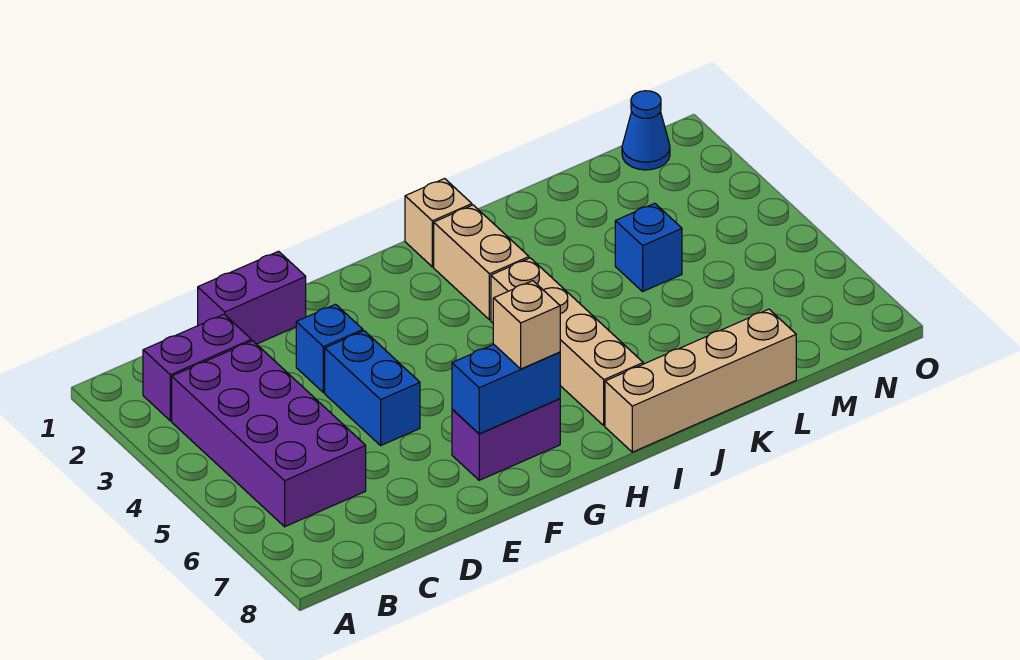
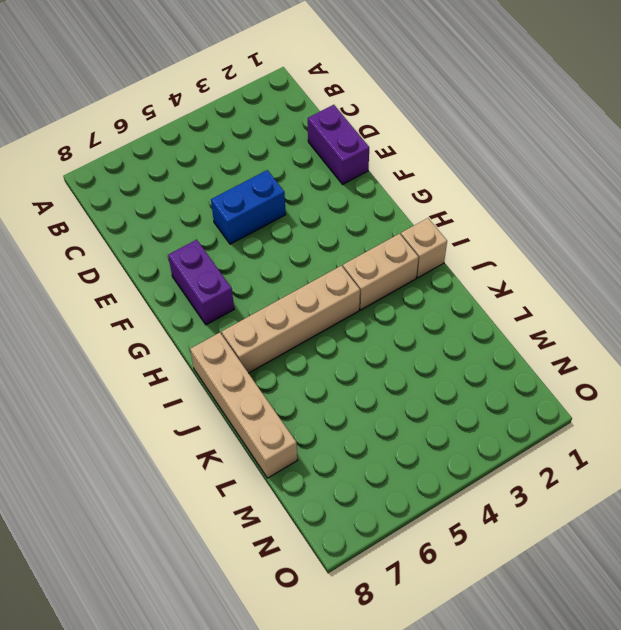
none -> purple 1x2 brick [143,314,251,421]
none -> purple 2x4 brick [172,341,366,527]
none -> blue 1x1 brick [296,304,363,393]

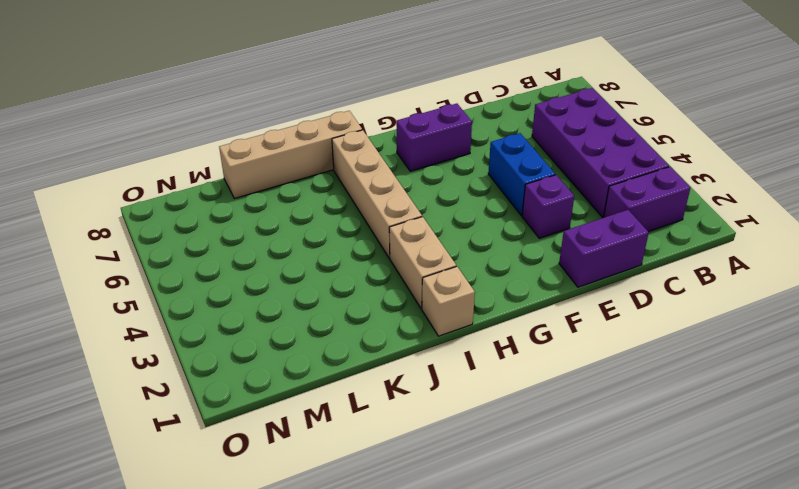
purple 1x1 brick [522,175,574,238] -> blue 1x1 brick [296,304,363,393]
none -> blue 1x1 brick [615,203,682,291]
none -> blue 1x1 cone [622,91,670,170]
none -> blue 1x2 brick [452,344,560,434]

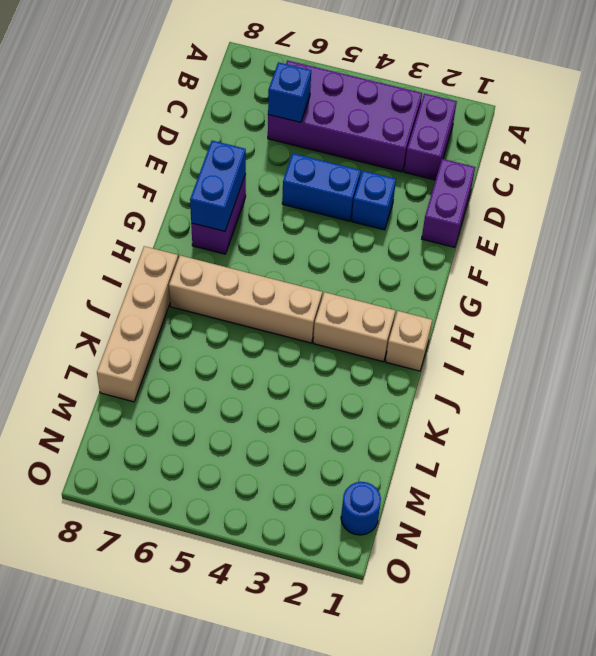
blue 1x1 brick [268,62,311,122] -> blue 1x1 brick moved to [615,203,682,291]
blue 1x1 round brick [341,482,381,535] -> blue 1x1 cone [622,91,670,170]
none -> tan 1x1 brick [493,281,560,369]

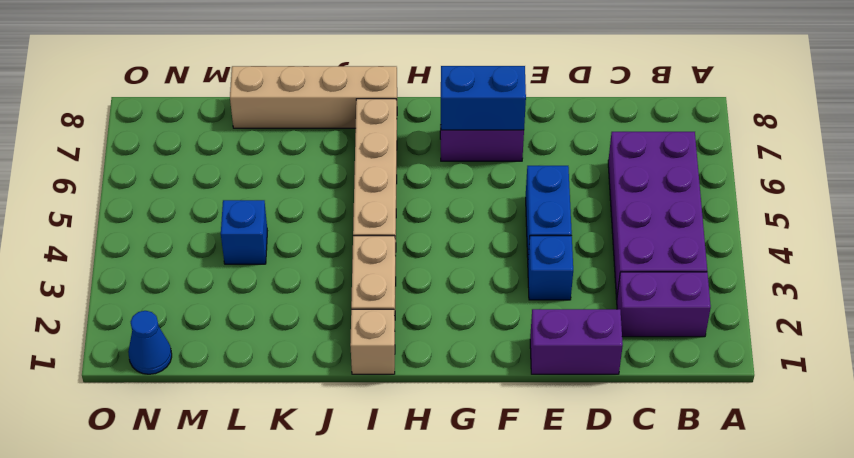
none -> tan 1x1 brick [493,281,560,369]

